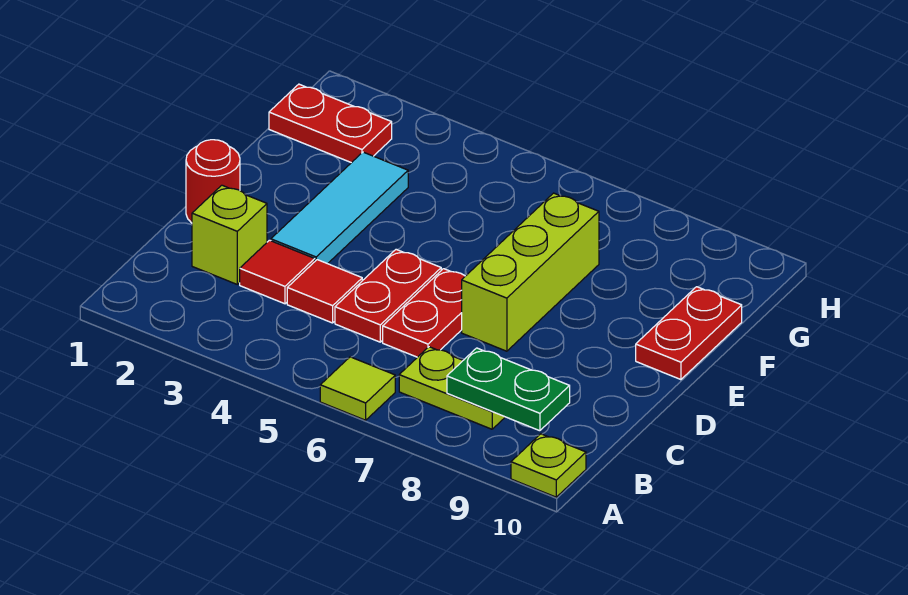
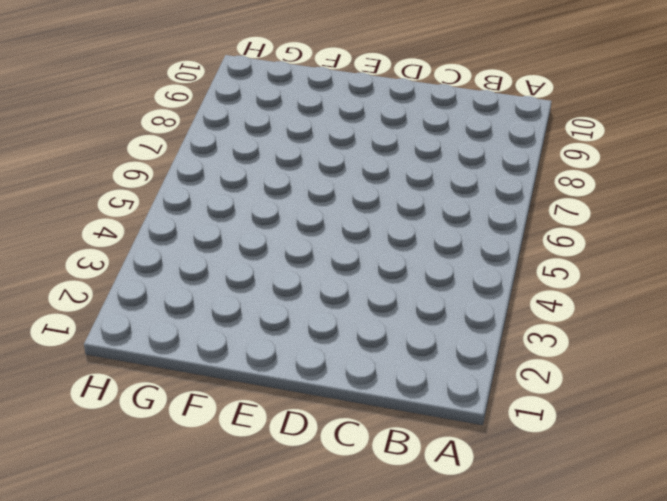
none -> lime 1x1 tile [320,357,395,420]
none -> lime 1x1 plate [511,434,586,497]
none -> lime 1x2 plate [399,347,505,429]

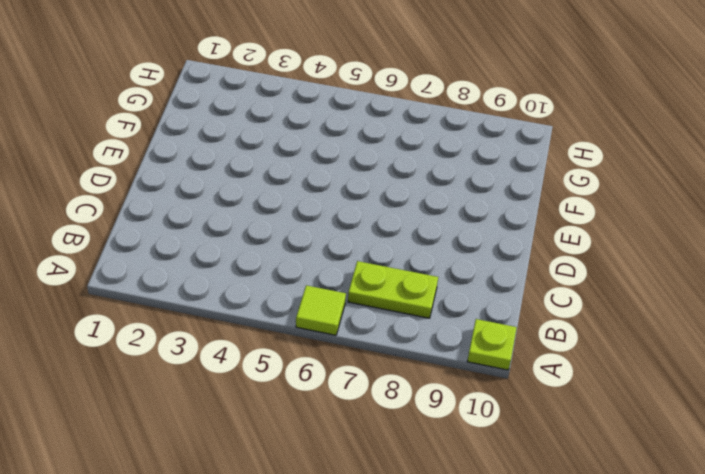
none -> lime 1x1 brick [192,185,267,284]
none -> red 1x1 tile [240,240,315,304]
none -> red 1x1 tile [287,260,362,323]

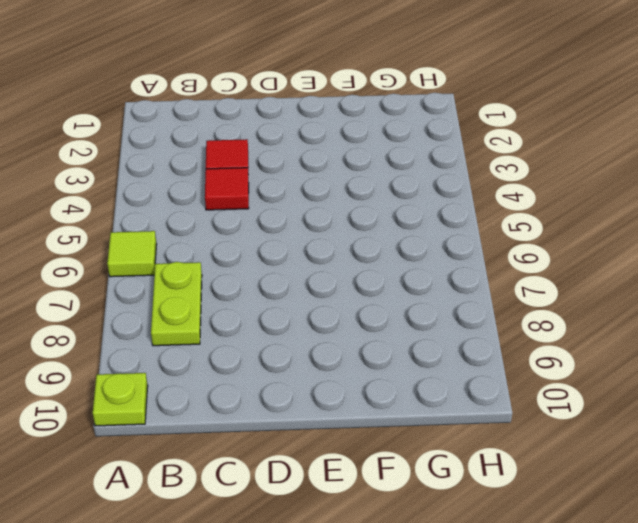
none -> lime 1x1 brick [192,185,267,284]
none -> red 1x2 plate [335,250,441,342]
none -> red 1x2 plate [383,269,465,357]

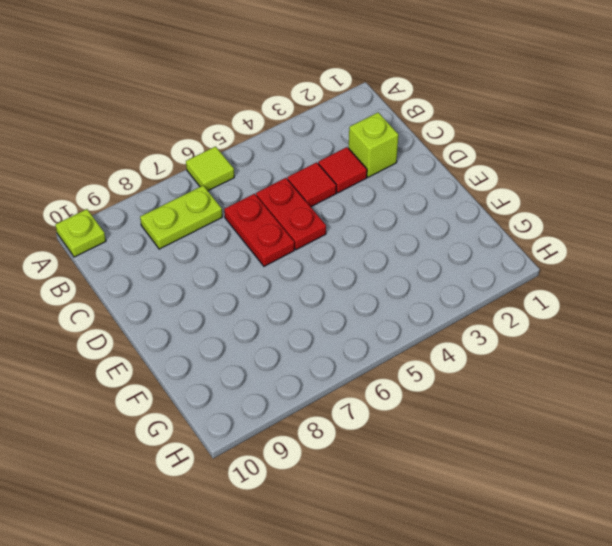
none -> red 1x1 round brick [186,140,240,223]
none -> cyan 1x3 tile [271,152,408,264]
none -> lime 1x3 brick [462,193,599,351]

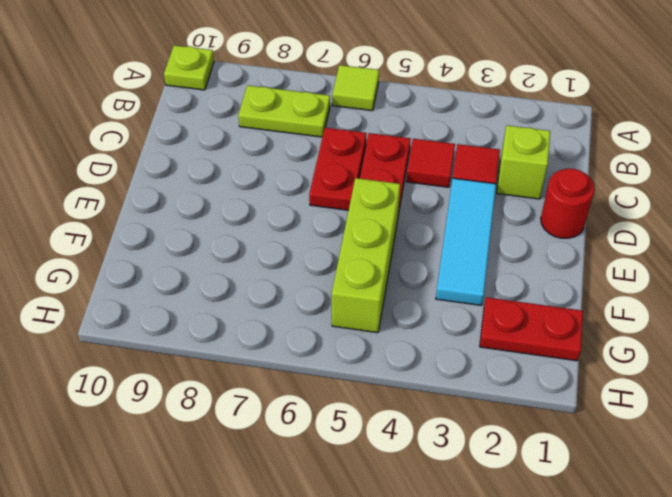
lime 1x3 brick [332,178,400,333] -> lime 1x3 brick moved to [462,193,599,351]
none -> red 1x2 plate [636,287,742,380]
none -> green 1x2 plate [447,348,570,431]

